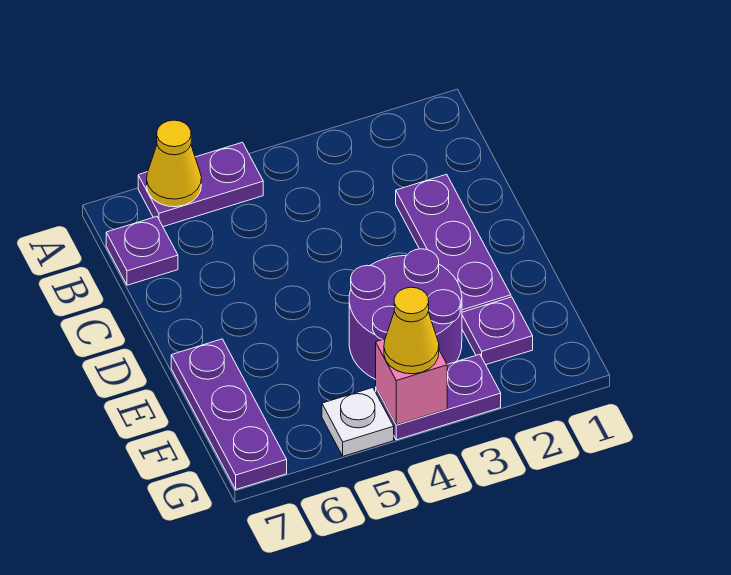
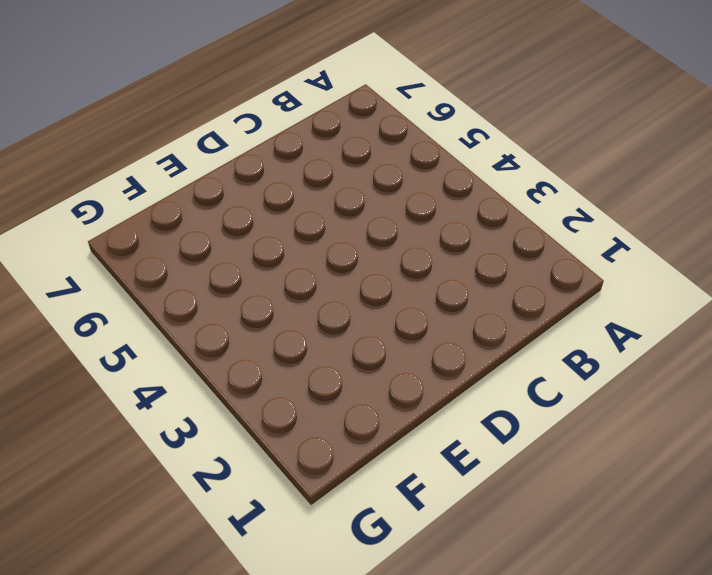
none -> purple 1x2 plate [138,142,263,227]
none -> purple 1x1 plate [106,217,178,285]

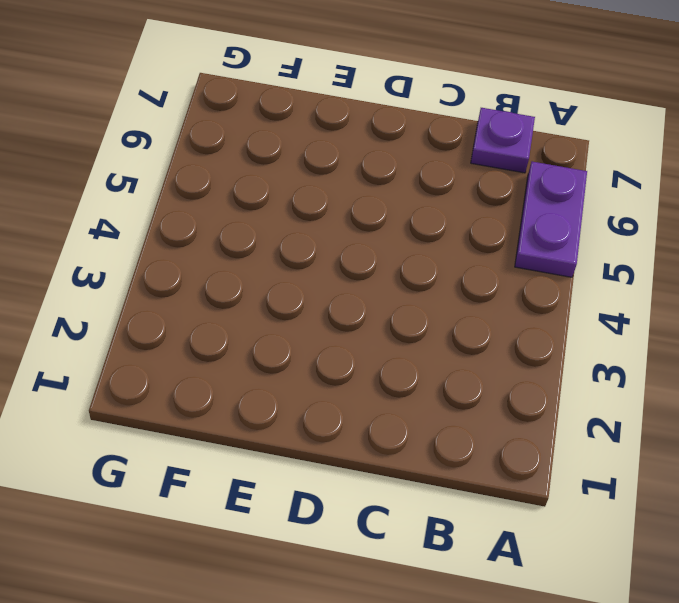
none -> purple 1x3 plate [396,174,511,312]
none -> purple 2x2 round brick [349,249,462,379]

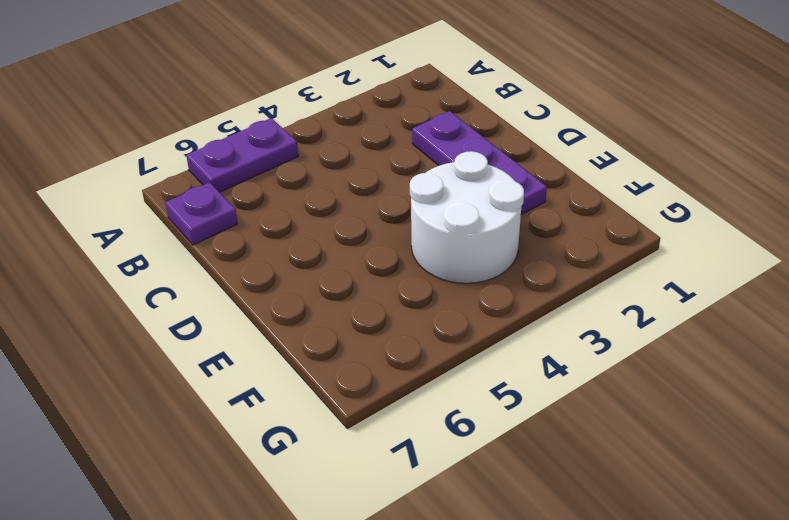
white 2x2 round brick [410,151,524,283] -> purple 2x2 round brick [349,249,462,379]
none -> purple 1x3 plate [171,339,287,489]
none -> purple 1x1 plate [462,297,533,365]

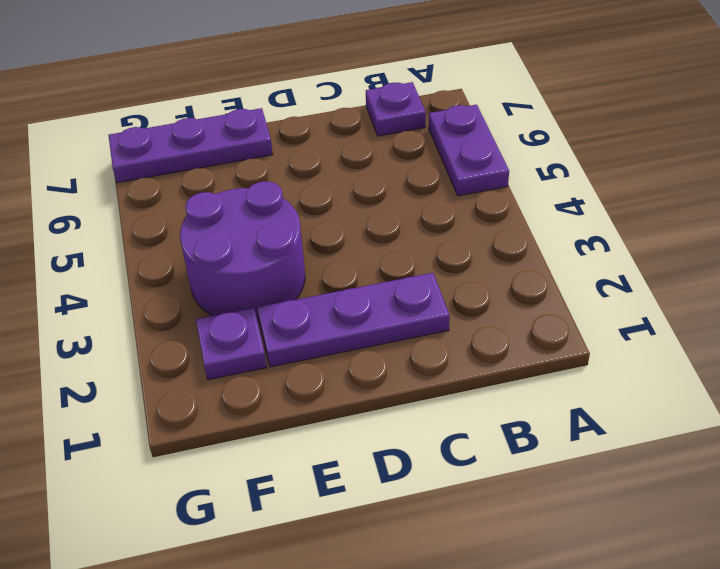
none -> purple 1x2 plate [376,354,501,440]
none -> white 1x1 plate [322,388,394,456]

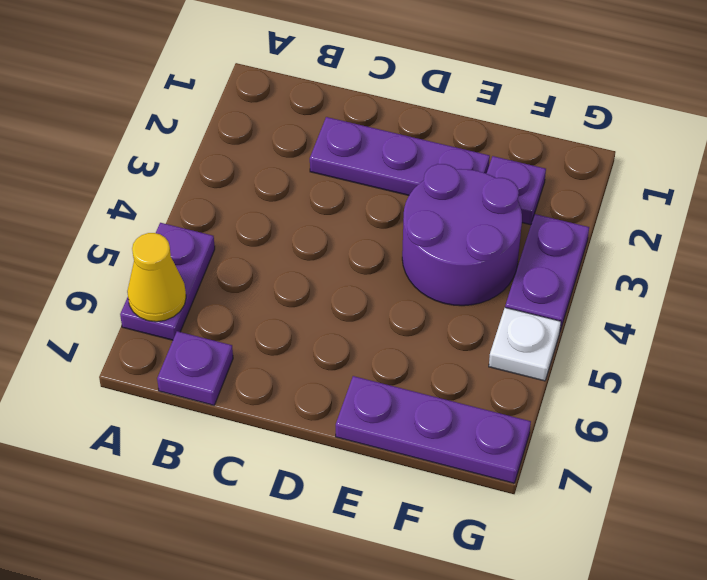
none -> pink 1x1 brick [376,339,447,425]
none -> yellow 1x1 cone [384,287,439,374]

